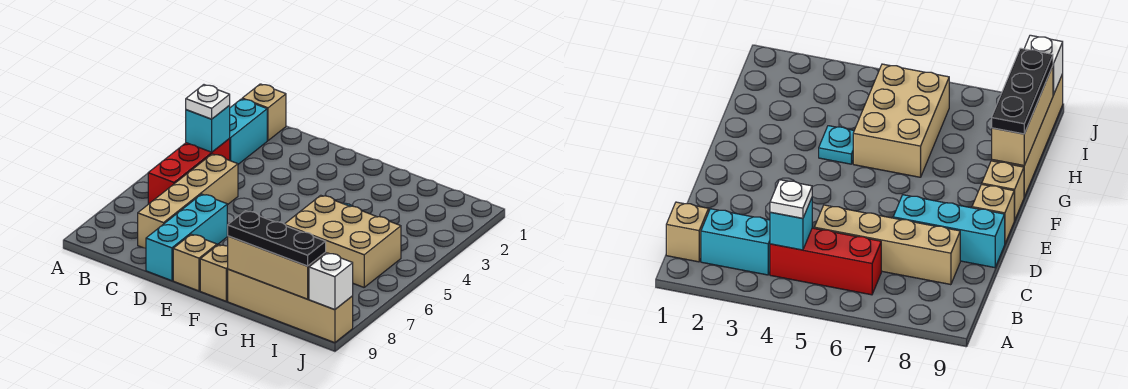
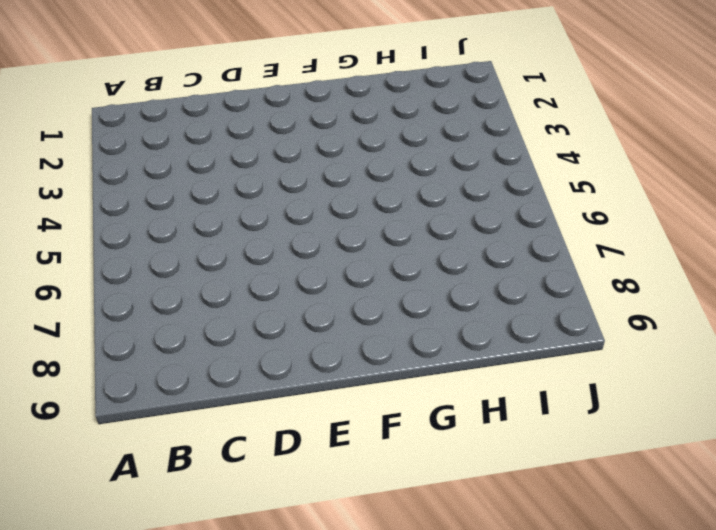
none -> tan 1x1 brick [242,84,286,140]
none -> cyan 1x2 brick [229,99,267,164]
none -> red 1x3 brick [148,139,230,204]

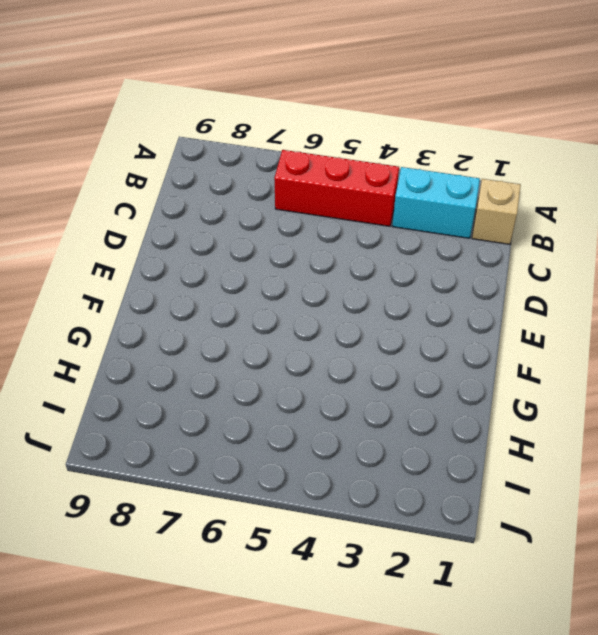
none -> tan 1x4 brick [138,154,238,248]
none -> cyan 1x3 brick [146,194,227,281]
none -> tan 1x1 brick [173,234,217,291]

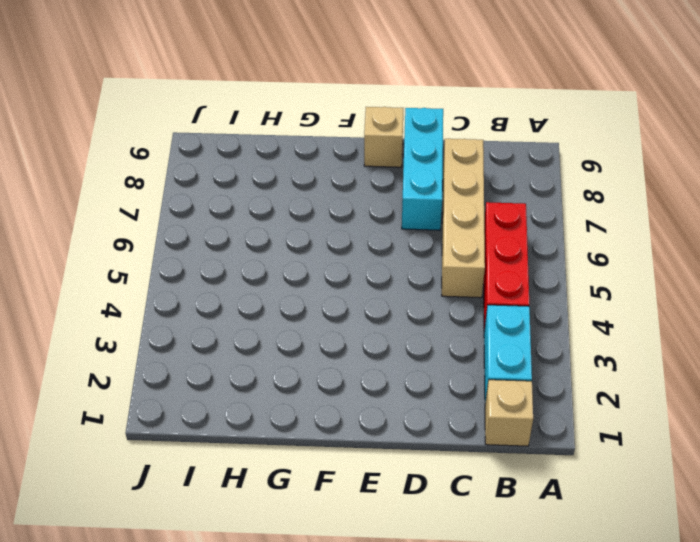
none -> tan 1x1 brick [200,245,228,301]
none -> cyan 1x1 plate [819,126,854,164]
none -> tan 2x3 brick [285,195,401,287]

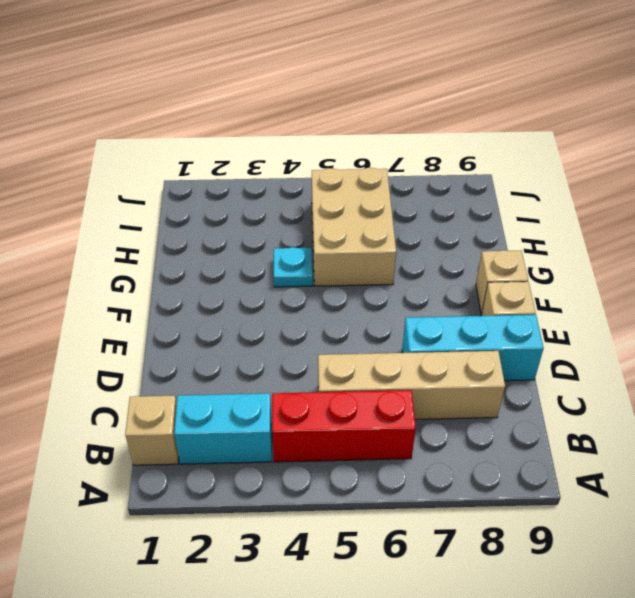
none -> tan 1x4 brick [228,269,353,343]
none -> cyan 1x1 brick [186,106,230,152]
none -> tan 1x3 brick [228,236,326,299]

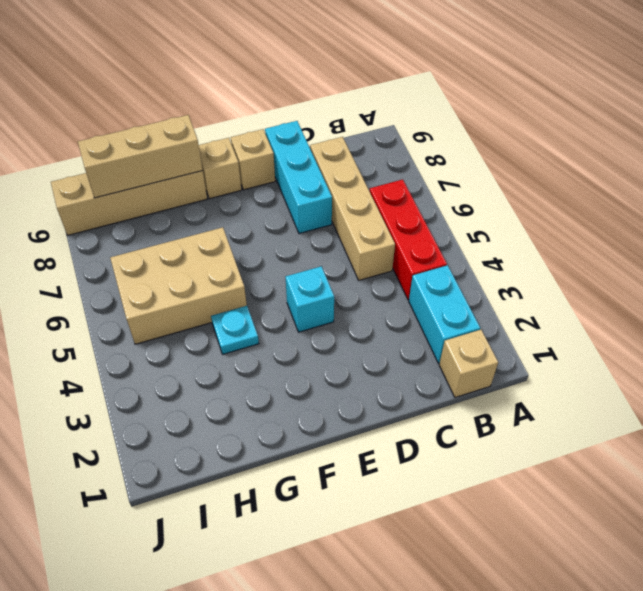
cyan 1x1 brick [285,266,334,332] -> cyan 1x1 brick moved to [186,106,230,152]
none -> white 1x1 brick [309,253,353,310]
none -> white 1x1 plate [186,85,230,119]
none -> black 1x3 plate [228,211,326,266]

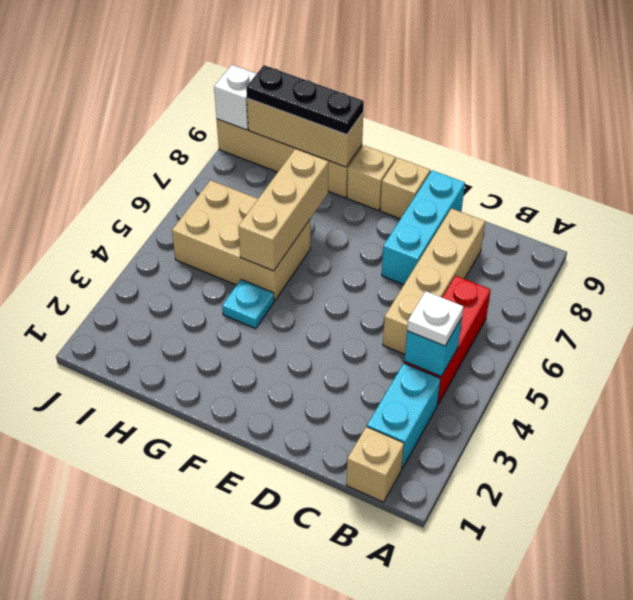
tan 1x3 brick [238,149,328,271] -> none

